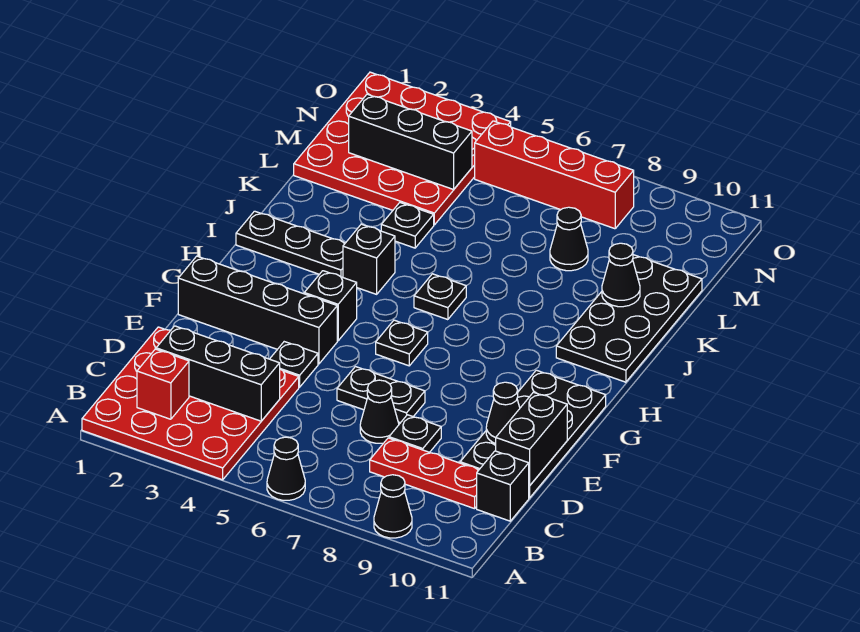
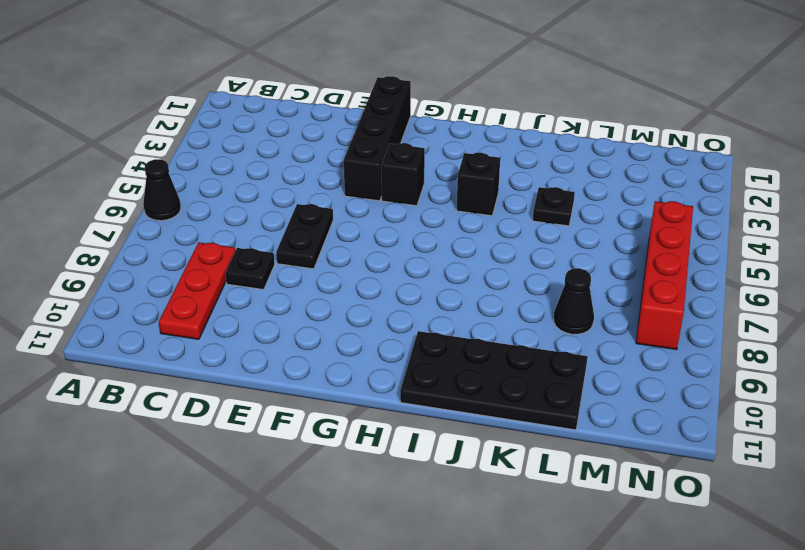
none -> red 4x4 plate [82,327,299,480]
none -> black 1x1 cone [374,475,412,538]
none -> black 1x1 brick [477,451,529,521]

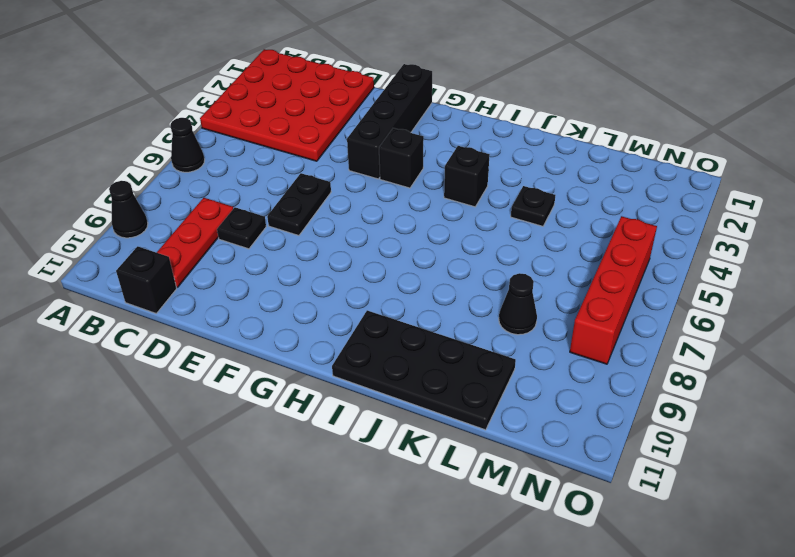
none -> black 1x1 cone [360,380,399,443]
none -> black 2x4 plate [460,370,606,498]
none -> black 1x1 plate [270,342,318,387]

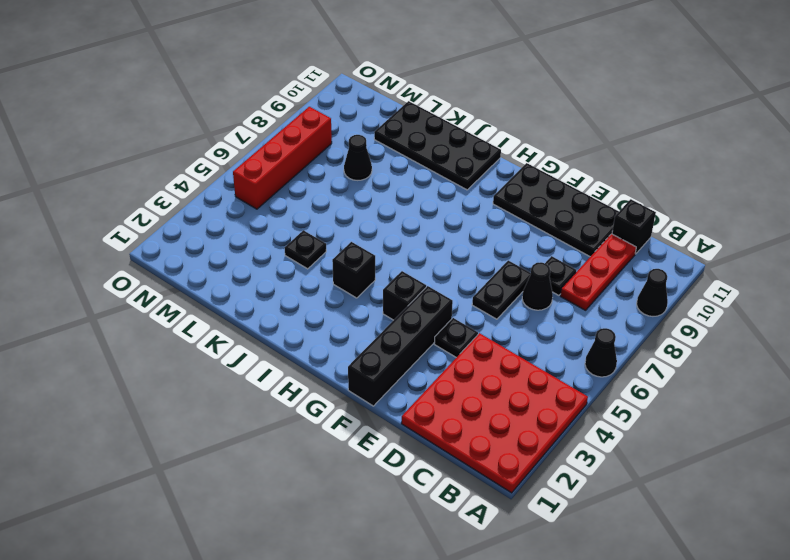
none -> black 1x1 plate [376,320,428,366]
none -> black 1x3 plate [236,211,345,277]
none -> black 1x1 plate [414,274,466,320]

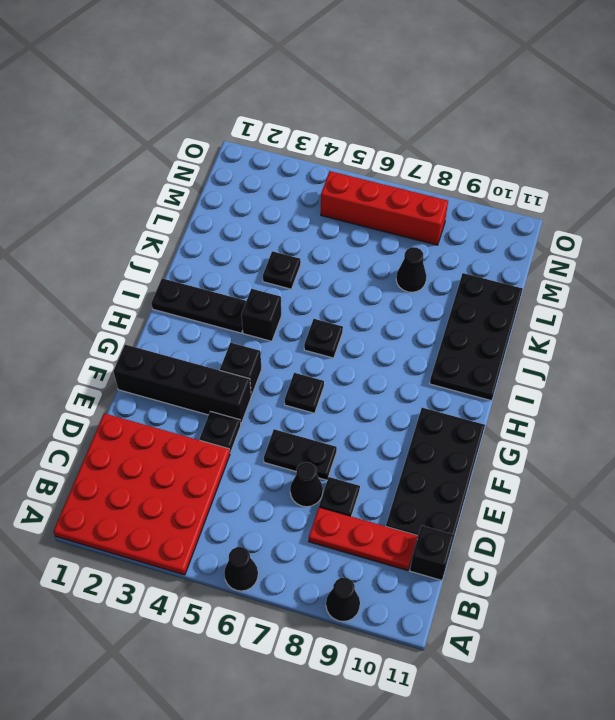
none -> red 4x4 plate [294,72,511,225]
none -> red 1x1 brick [137,349,189,419]
none -> black 1x3 brick [156,326,280,421]

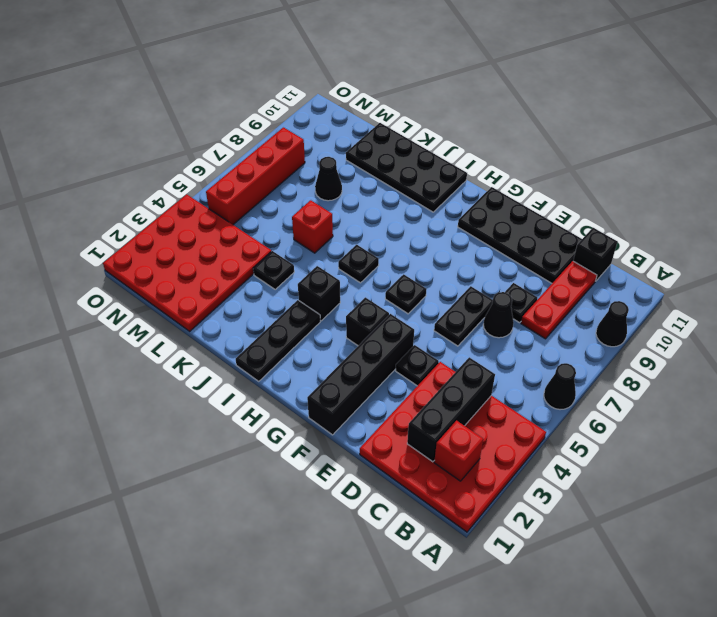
red 1x1 brick [292,200,333,253] -> none
none -> black 1x2 brick [496,392,567,486]
none -> black 1x1 cone [486,382,520,444]
none -> black 1x1 cone [602,243,640,307]

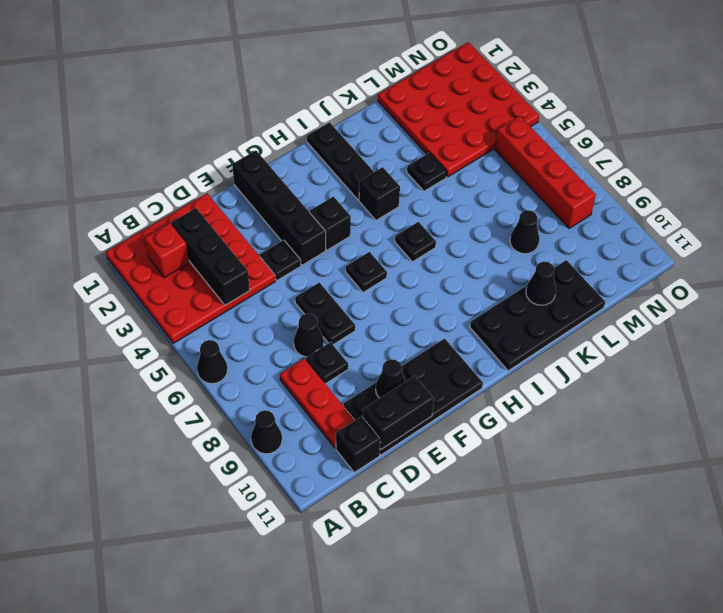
none -> black 1x3 brick [349,94,472,189]

